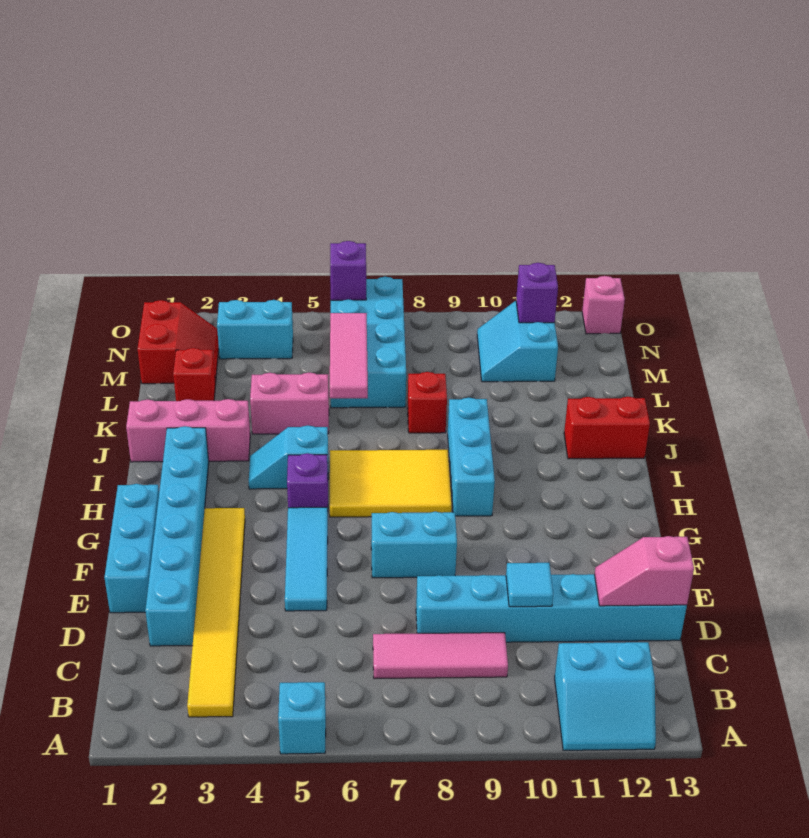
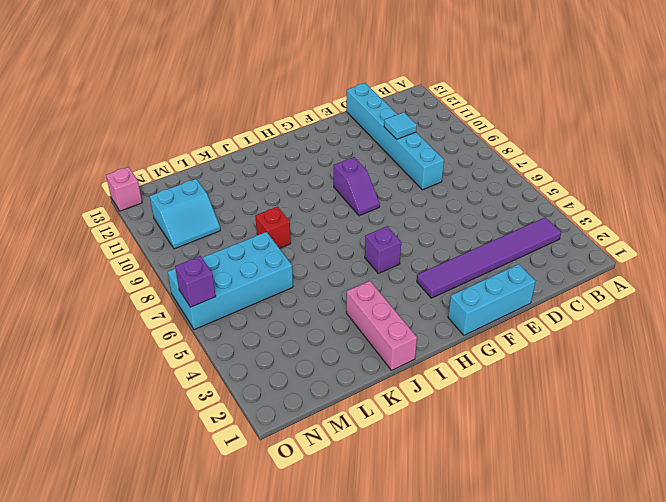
purple 1x6 tile [417,217,561,298] -> yellow 1x6 tile [187,508,245,717]
purple 1x2 slope [334,157,380,216] -> none
none -> cyan 1x1 brick [278,682,326,754]
none -> cyan 2x2 slope [555,642,656,750]
none -> pink 1x3 tile [373,633,508,679]

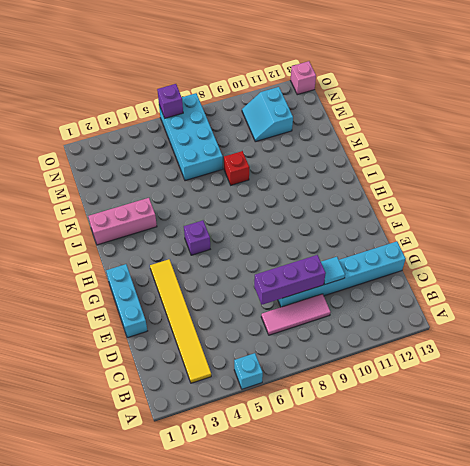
purple 1x3 brick [254,255,326,305] -> none
none -> cyan 2x2 slope [555,642,656,750]
none -> cyan 1x6 brick [145,426,209,646]
none -> cyan 1x3 tile [285,507,328,611]

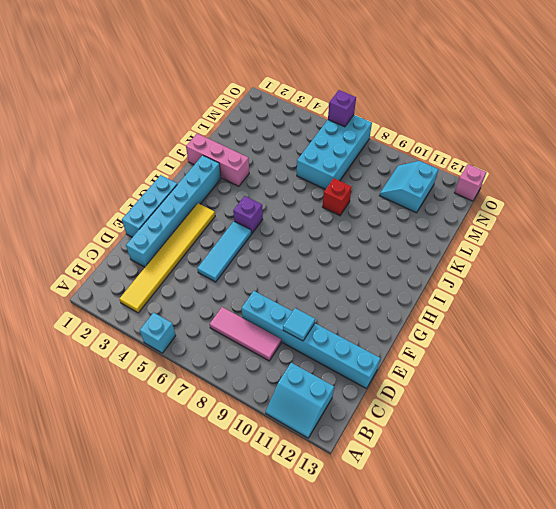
none -> cyan 1x2 brick [371,512,457,578]
none -> yellow 2x3 tile [330,450,452,517]
none -> cyan 1x3 brick [448,398,495,516]

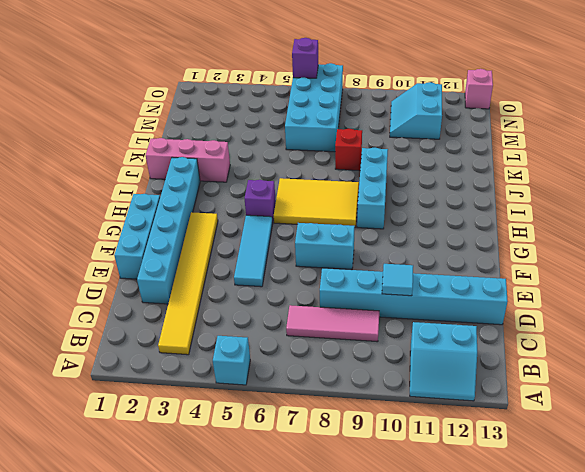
none -> cyan 1x2 slope [249,426,328,489]
none -> red 1x2 brick [564,397,650,459]
none -> pink 1x2 brick [250,372,329,434]

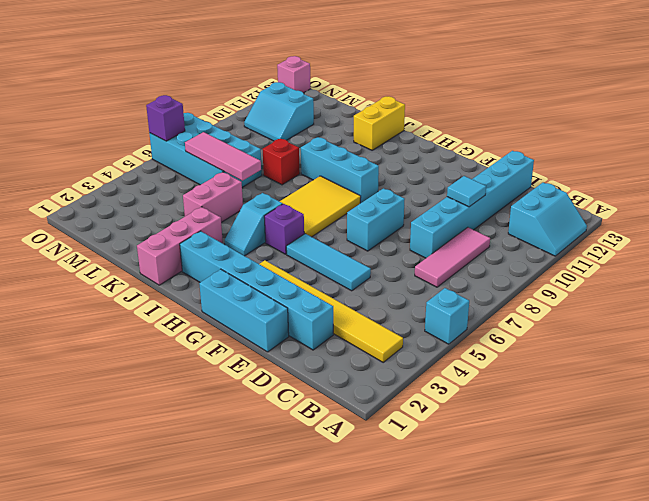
yellow 1x2 brick [354,96,405,150] -> red 1x2 brick [564,397,650,459]
none -> red 1x1 brick [173,348,216,401]
none -> red 2x2 slope [138,300,219,384]
none -> cyan 1x2 brick [217,300,293,359]

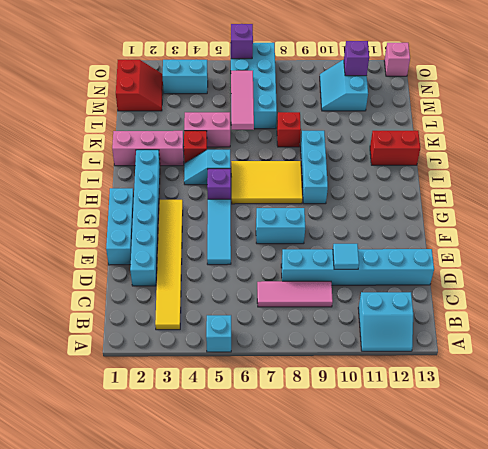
red 1x1 brick [184,131,207,163] -> red 1x1 brick moved to [173,348,216,401]
none -> pink 1x2 slope [595,536,694,606]

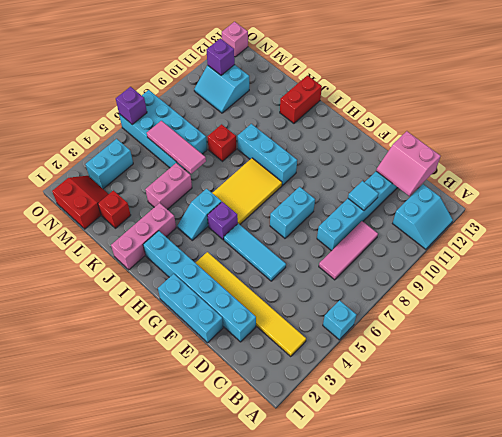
pink 2x2 slope [376,131,440,196] -> pink 1x2 slope [595,536,694,606]

